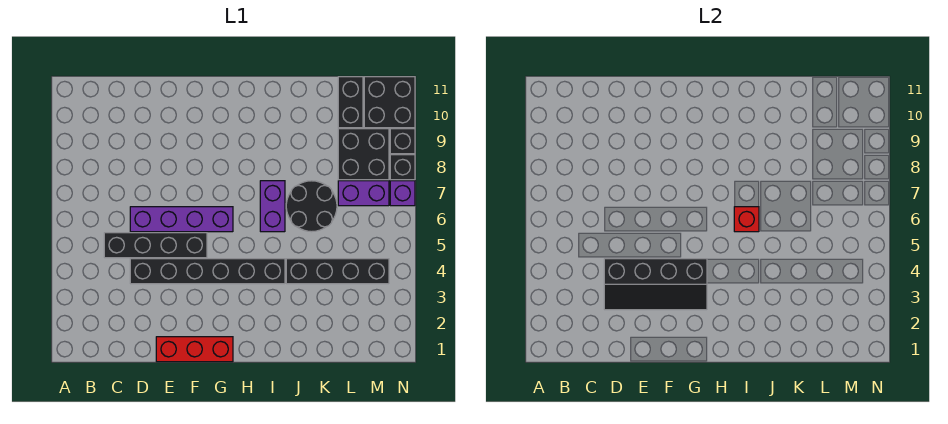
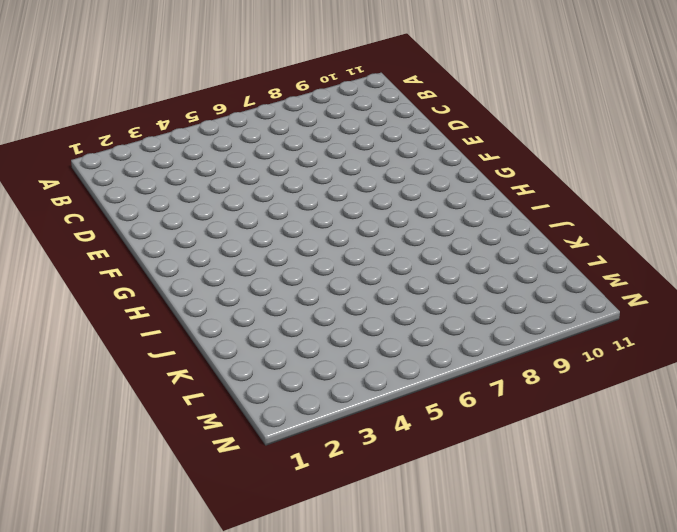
none -> black 1x4 brick [104,233,207,258]
none -> black 1x6 brick [130,259,285,284]
none -> purple 1x4 brick [130,207,233,232]

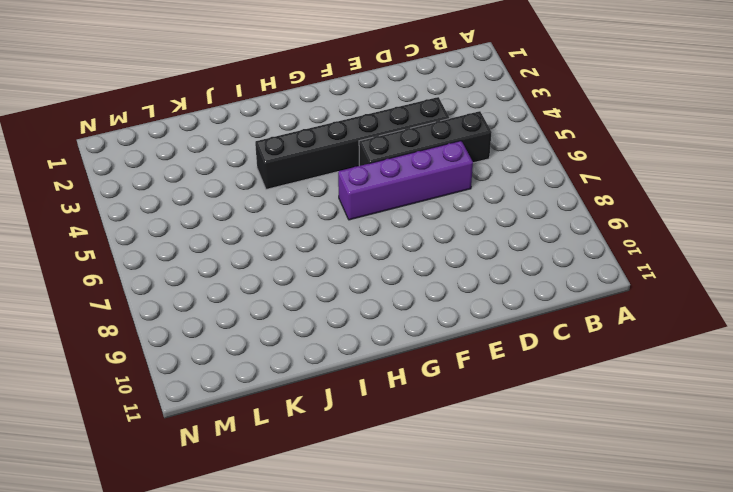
none -> red 1x3 brick [156,337,233,362]
none -> purple 1x2 brick [260,181,285,232]
none -> black 1x4 brick [286,259,389,284]

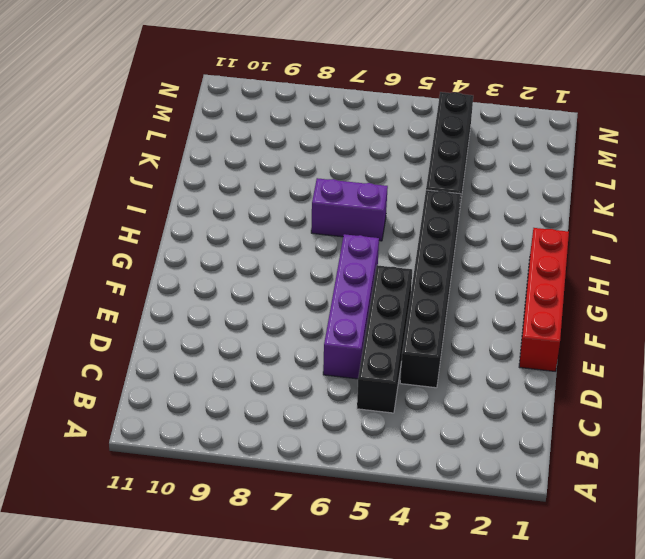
red 1x4 brick [519,228,569,371] -> red 1x3 brick [156,337,233,362]
none -> black 2x2 round brick [286,181,337,232]
none -> purple 1x2 brick [338,181,389,206]
none -> black 2x2 brick [338,129,389,180]

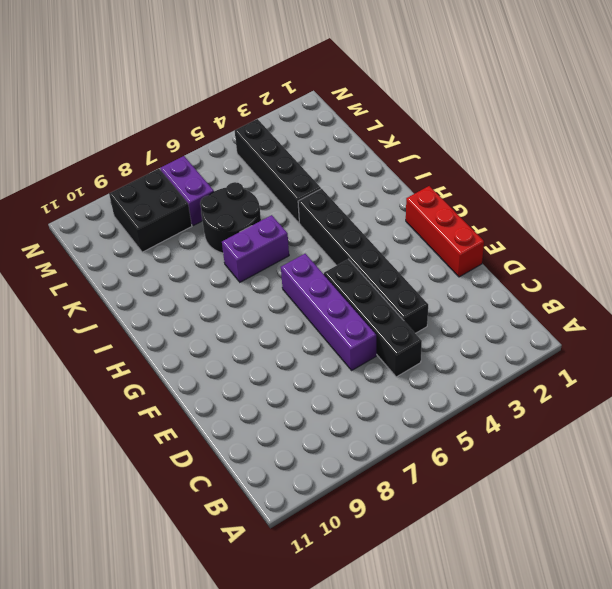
none -> black 1x2 brick [338,77,363,128]
none -> black 2x2 brick [364,77,415,128]
none -> purple 1x1 brick [390,181,415,206]

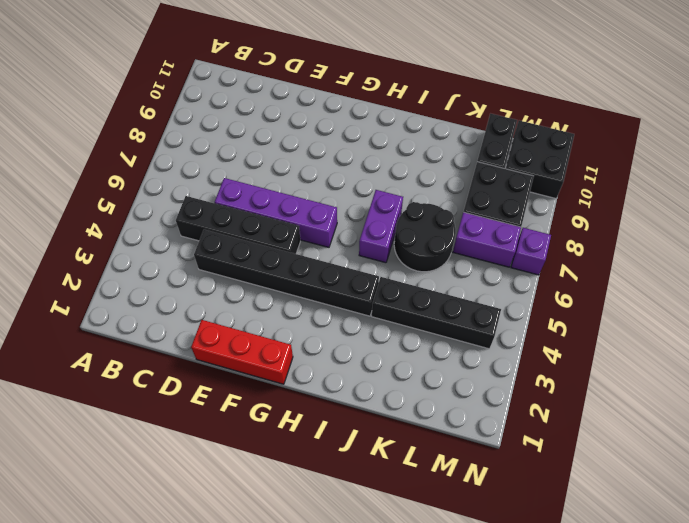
none -> black 1x1 brick [390,155,415,180]
none -> black 1x1 brick [390,129,415,154]
none -> black 2x4 slope [604,259,707,310]

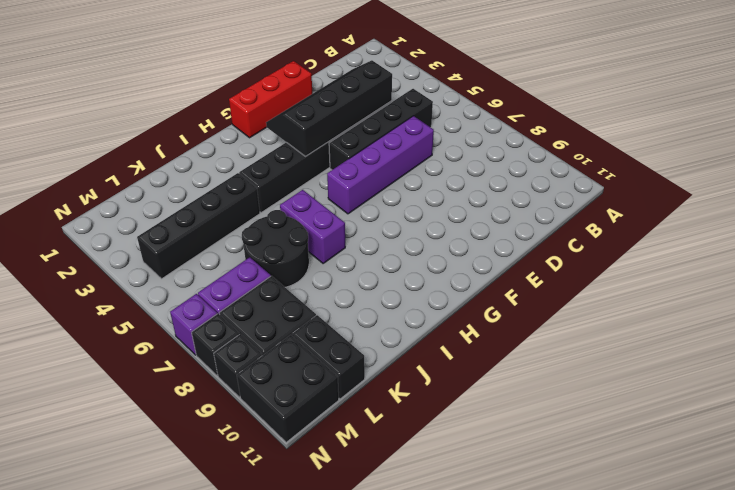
none -> red 1x1 brick [734,207,759,232]

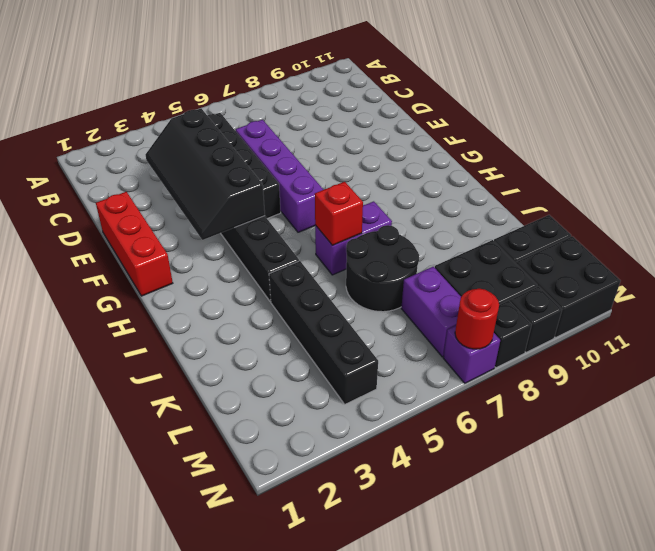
red 1x1 round brick [455,288,499,349] -> none

